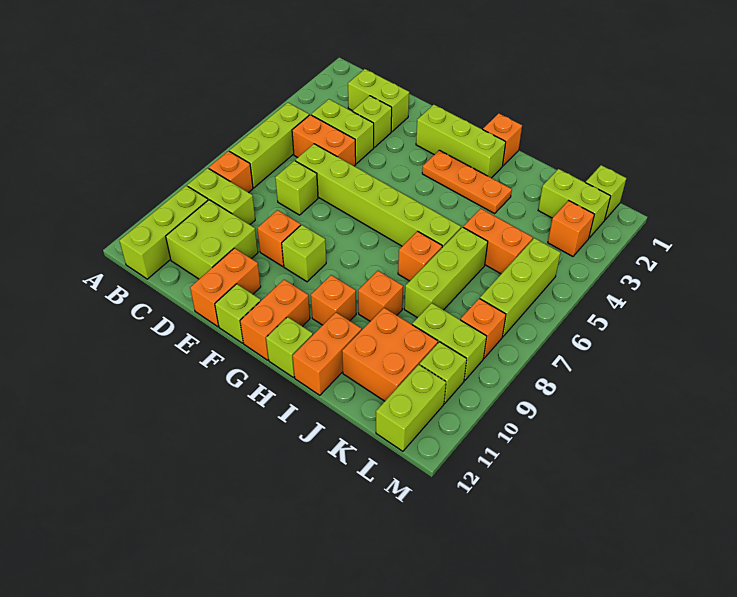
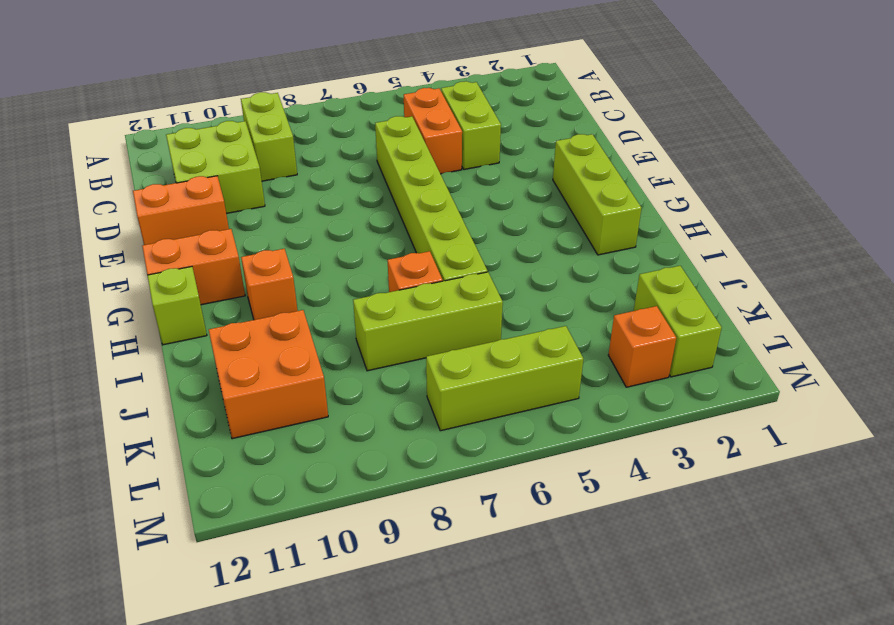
none -> lime 1x3 brick [230,103,309,188]
none -> orange 1x1 brick [209,151,253,193]
none -> lime 1x3 brick [119,186,208,279]
none -> lime 1x2 brick [348,69,409,132]

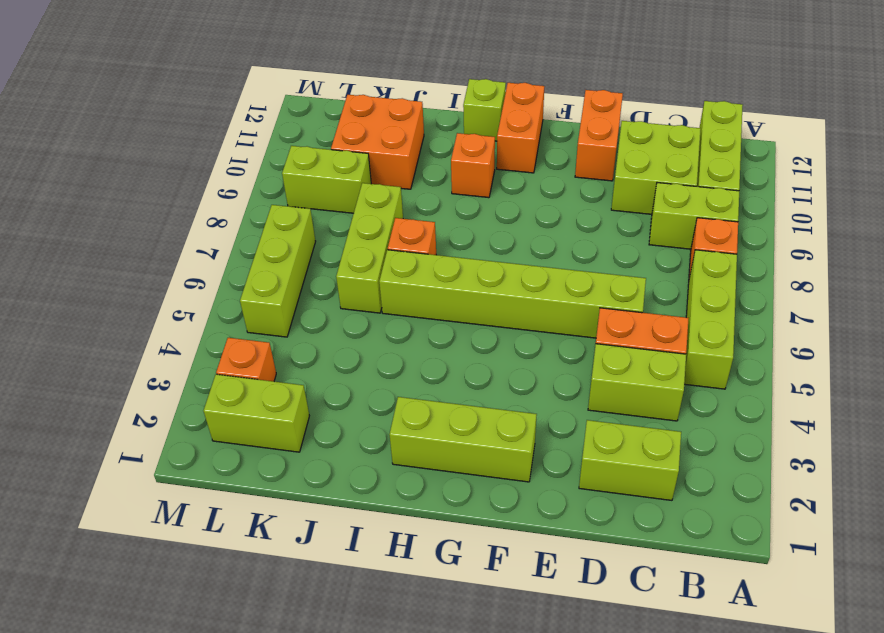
none -> lime 1x1 brick [353,96,392,147]
none -> lime 1x1 brick [275,161,318,215]
none -> orange 1x1 brick [257,210,301,266]
none -> lime 1x1 brick [282,225,326,282]

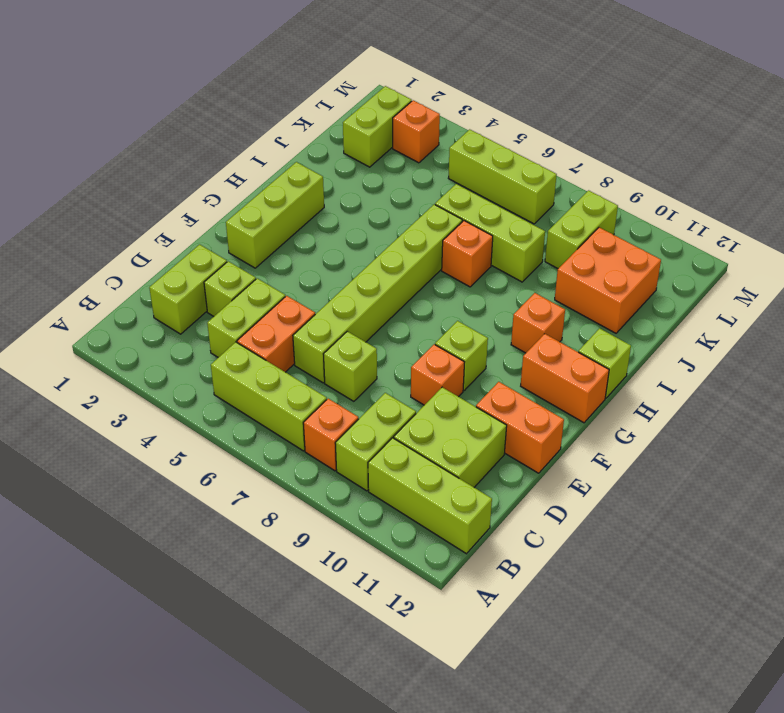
none -> lime 1x1 brick [215,284,261,343]
none -> orange 1x3 plate [422,150,512,213]
none -> orange 1x1 brick [483,113,522,166]
none -> orange 1x1 brick [358,271,403,321]

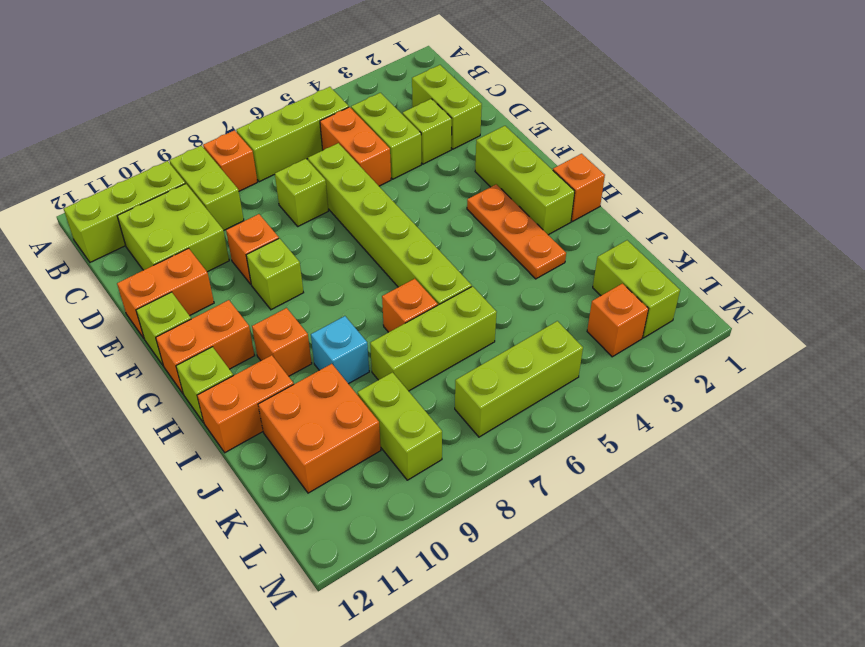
cyan 1x1 brick [311,316,369,384] -> orange 1x1 brick [358,271,403,321]
none -> orange 1x2 brick [463,209,533,274]
none -> lime 1x1 brick [586,165,626,220]
none -> orange 1x1 brick [460,298,506,358]
none -> lime 1x1 brick [420,342,467,403]

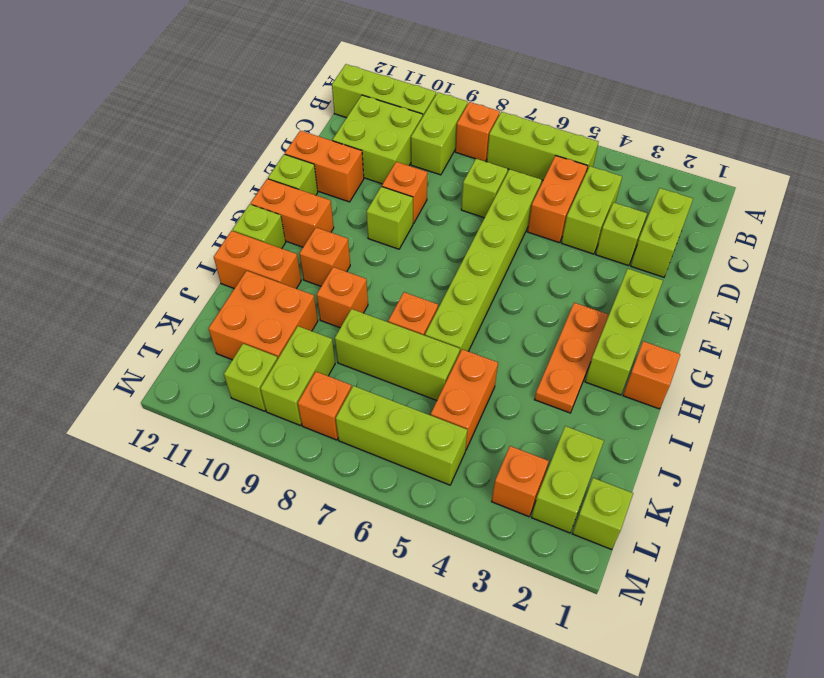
none -> lime 1x2 brick [376,365,446,451]

